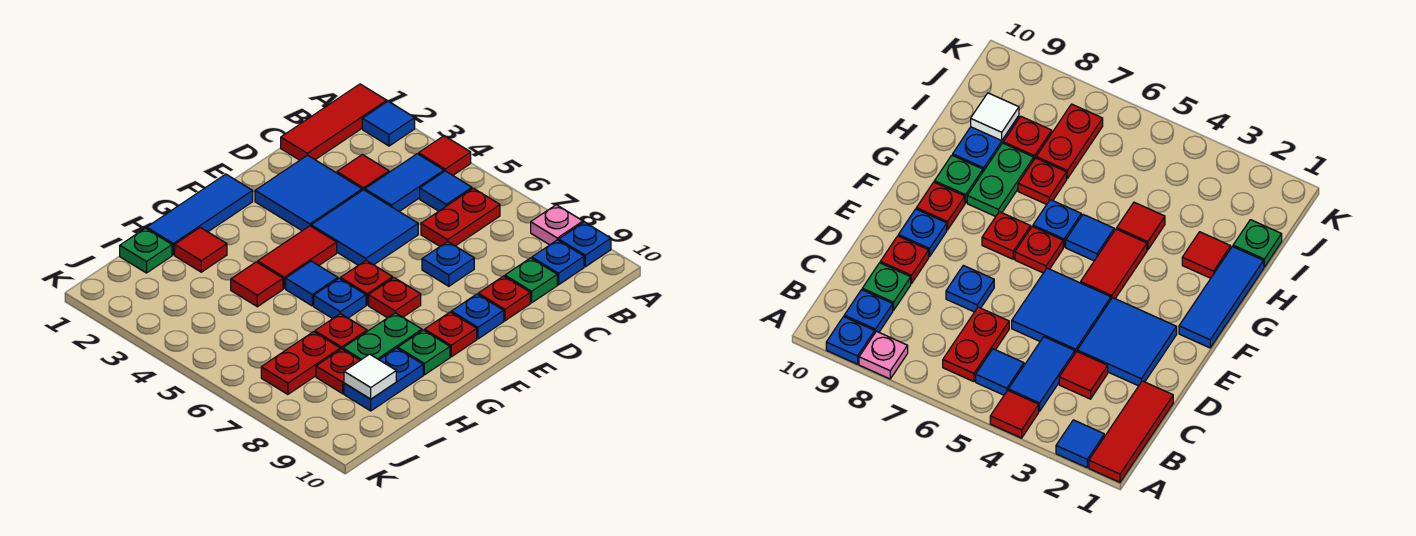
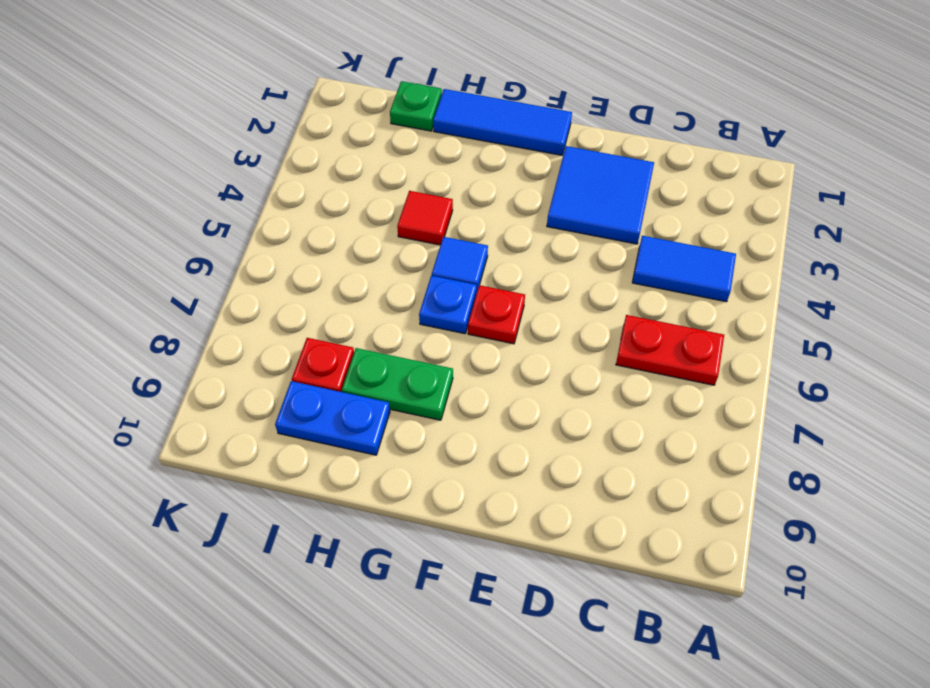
none -> red 1x3 tile [281,84,387,160]
none -> blue 1x1 tile [362,101,415,146]
none -> red 1x1 tile [419,136,471,175]
none -> pink 1x1 plate [531,205,583,245]

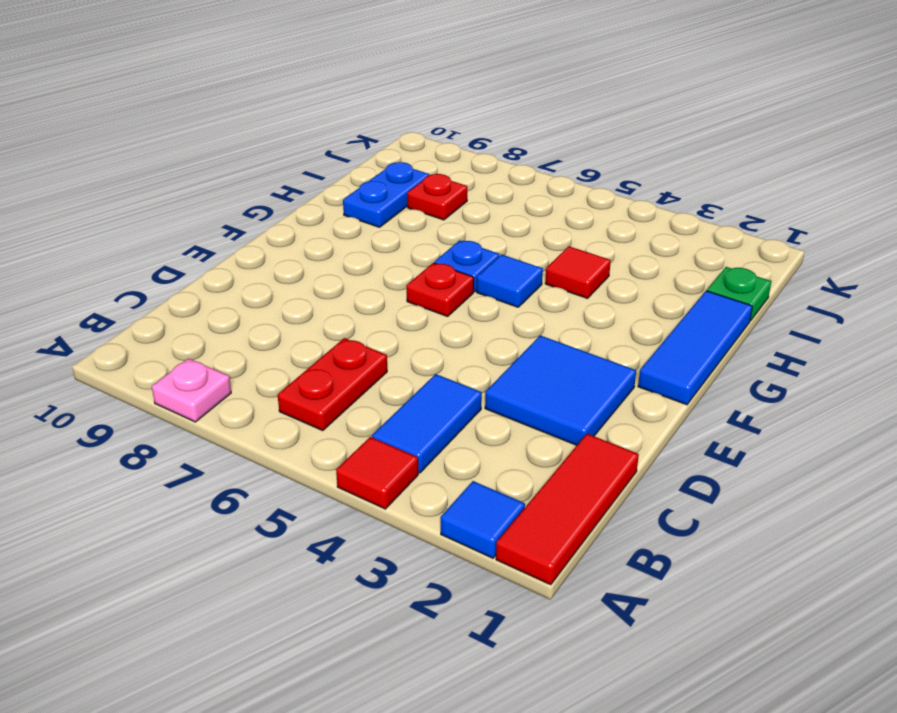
none -> blue 1x1 plate [559,222,611,267]
none -> blue 1x1 tile [420,171,472,211]
none -> blue 1x1 plate [532,240,584,285]
none -> red 1x1 tile [337,155,389,190]

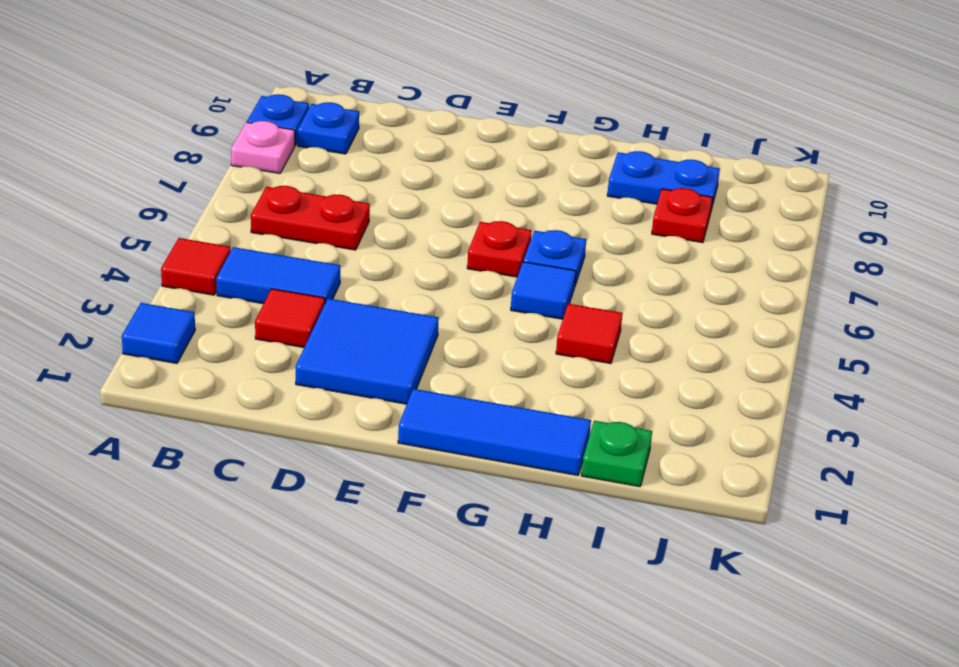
none -> red 1x3 tile [281,84,387,160]
none -> blue 1x1 tile [420,171,472,211]
none -> green 1x1 plate [505,258,557,303]
none -> blue 2x2 tile [311,190,418,265]

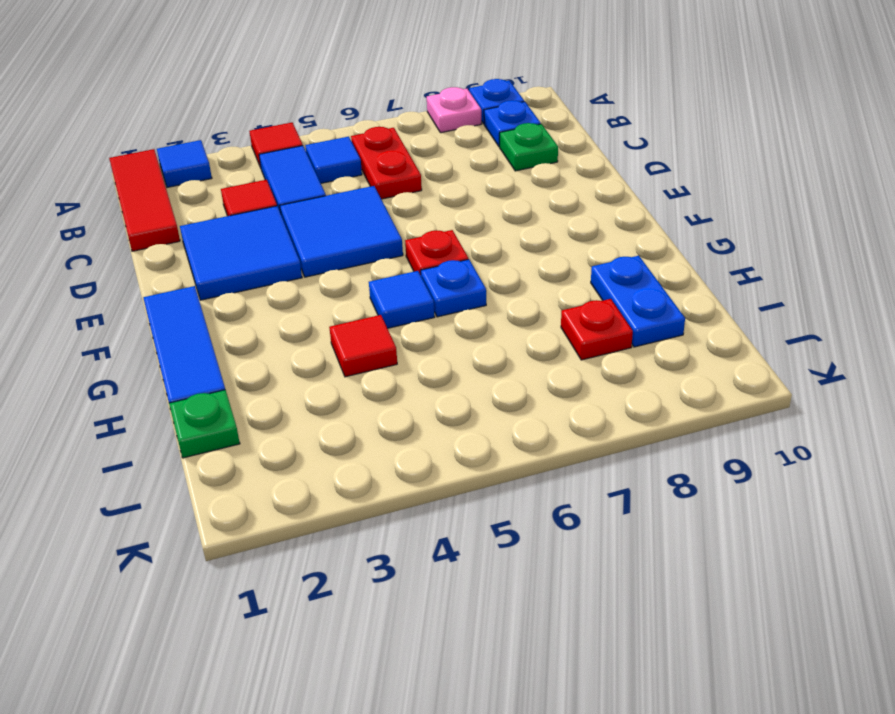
none -> blue 1x1 plate [422,242,474,286]
none -> red 1x1 plate [478,276,530,321]
none -> blue 1x1 plate [451,294,504,339]
none -> red 1x2 tile [258,226,337,288]

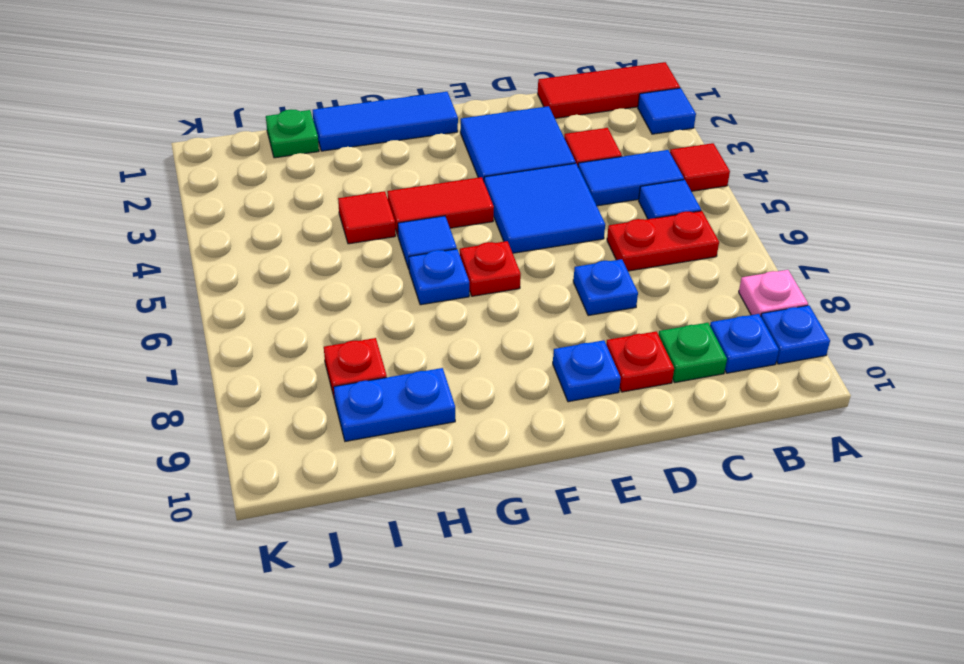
none -> red 1x1 plate [369,278,421,318]
none -> red 1x1 plate [424,312,477,357]
none -> green 1x2 plate [343,313,422,360]
none -> green 1x1 plate [398,330,450,375]

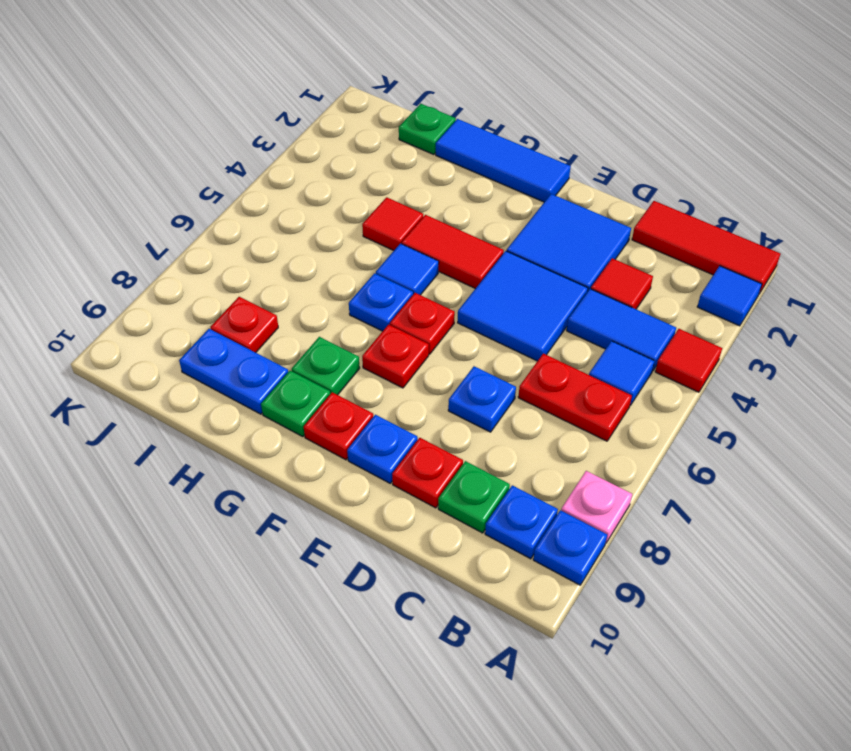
green 1x1 plate [291,337,360,395] -> green 1x2 plate [343,313,422,360]
none -> red 1x1 tile [175,227,227,272]
none -> red 1x1 plate [315,314,367,349]
none -> red 1x2 plate [261,332,340,394]
none -> white 1x1 tile [344,354,396,399]

